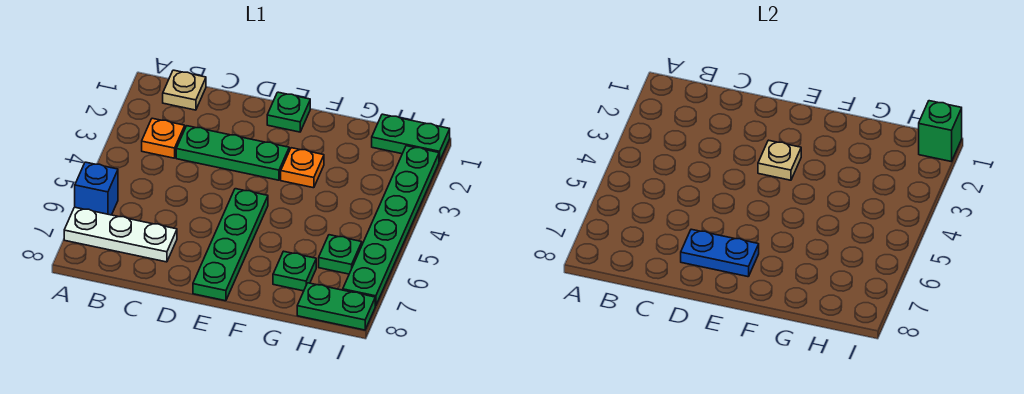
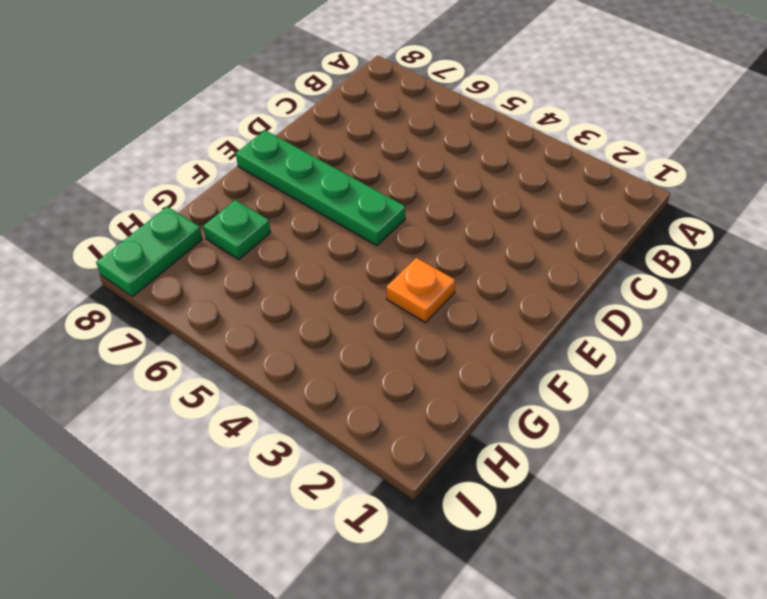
none -> blue 1x1 brick [75,162,118,215]
none -> white 1x3 plate [64,207,177,262]
none -> tan 1x1 plate [163,70,206,110]

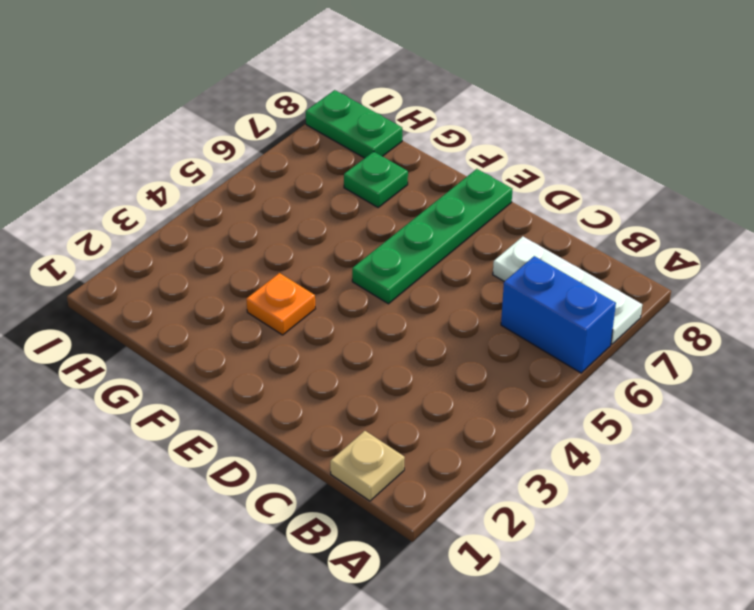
blue 1x2 brick [501,256,616,373] -> blue 1x1 brick [75,162,118,215]
none -> orange 1x1 plate [142,118,185,158]
none -> green 1x3 plate [176,126,289,180]
none -> green 1x1 plate [267,92,310,132]

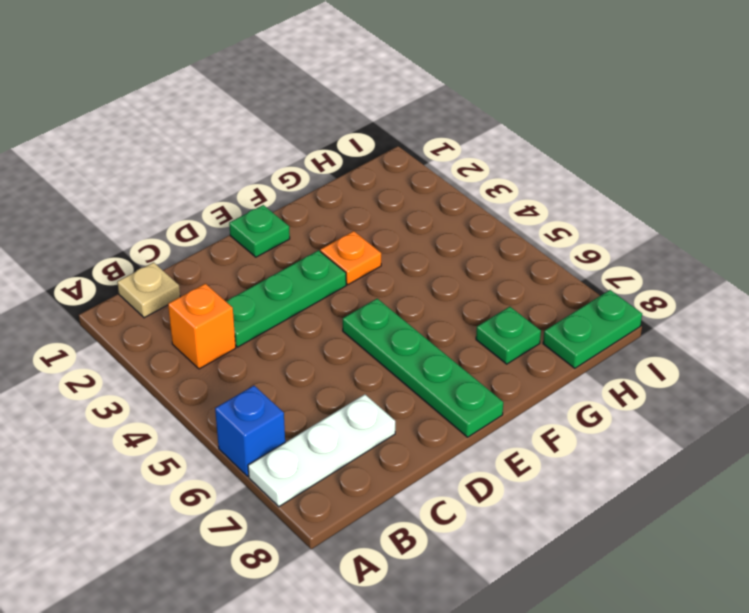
orange 1x1 brick [168,284,236,369] -> orange 1x1 plate [142,118,185,158]
none -> green 1x2 plate [372,114,450,162]
none -> green 1x1 plate [319,235,362,274]
none -> green 1x6 plate [343,146,439,306]

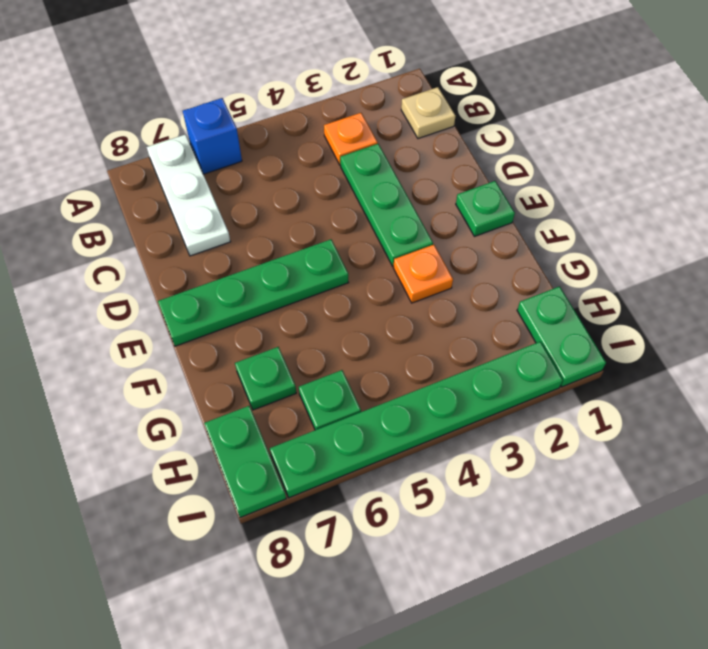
none -> blue 1x2 plate [681,229,759,277]
none -> tan 1x1 plate [758,140,801,180]
none -> green 1x1 brick [919,101,962,162]

